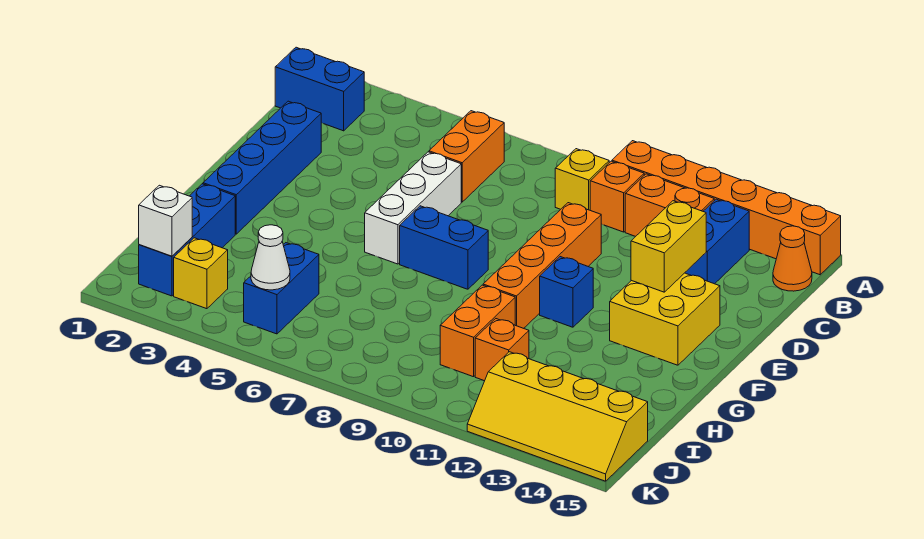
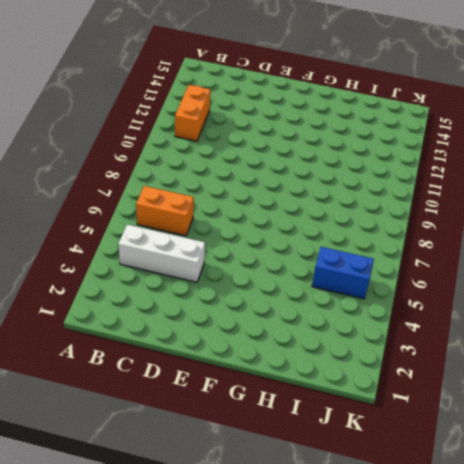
white 1x3 brick [118,224,205,282] -> white 1x3 brick moved to [365,152,461,264]
none -> orange 1x6 brick [612,141,841,275]
none -> blue 1x2 brick [275,47,364,131]
none -> yellow 1x1 brick [555,149,609,210]

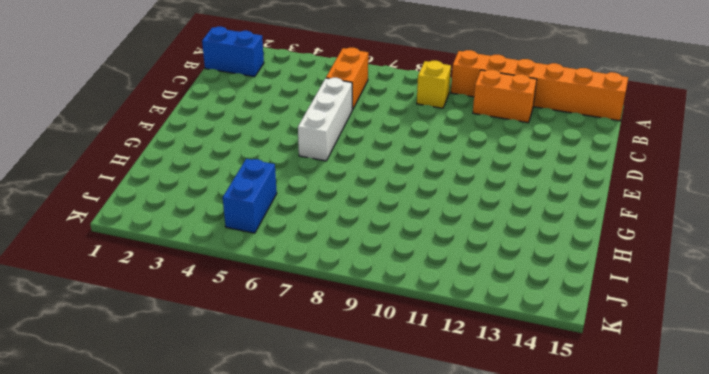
none -> orange 1x1 brick [590,161,644,232]
none -> blue 1x2 brick [685,199,749,284]
none -> orange 1x1 cone [773,226,812,291]

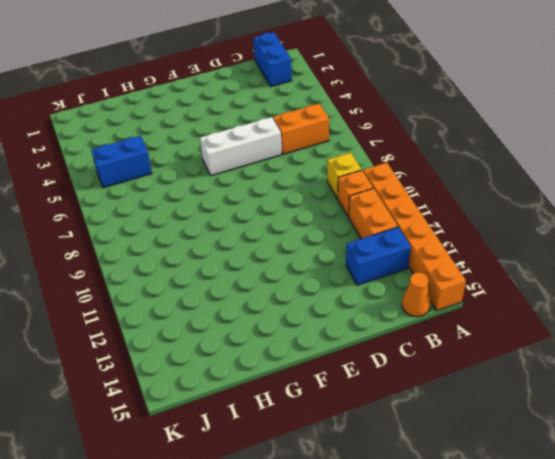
none -> blue 1x4 brick [203,101,321,234]
none -> orange 1x4 brick [483,203,601,328]
none -> yellow 2x2 brick [610,273,720,365]

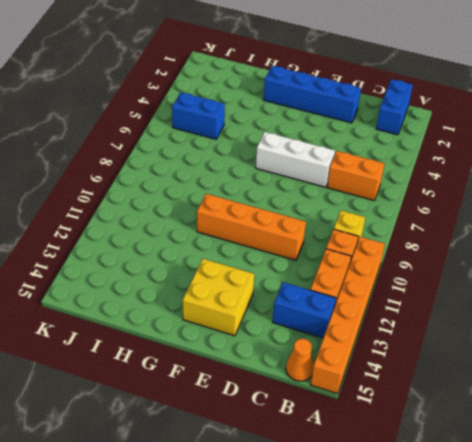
none -> blue 1x2 brick [400,206,488,289]
none -> blue 1x1 brick [540,257,593,327]
none -> blue 1x3 brick [139,184,235,296]

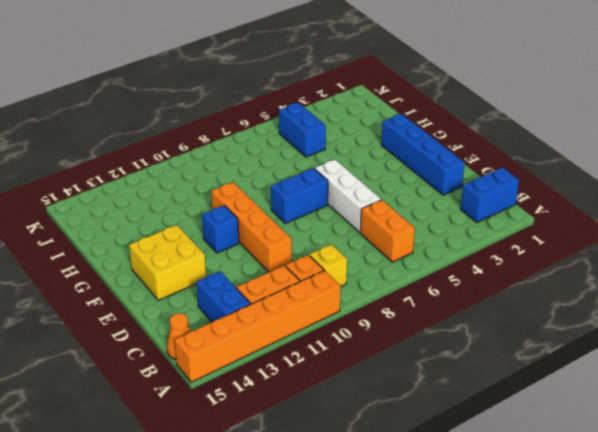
none -> blue 1x3 brick [139,184,235,296]
none -> orange 1x2 brick [440,285,515,377]
none -> orange 1x1 brick [475,319,529,381]

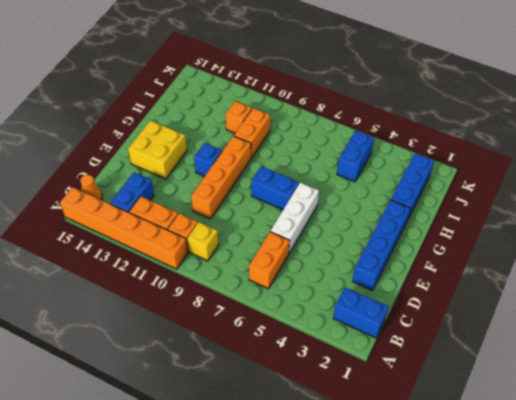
none -> yellow 1x1 brick [174,238,228,309]
none -> yellow 2x4 slope [467,352,648,481]
none -> yellow 1x2 brick [631,201,706,292]

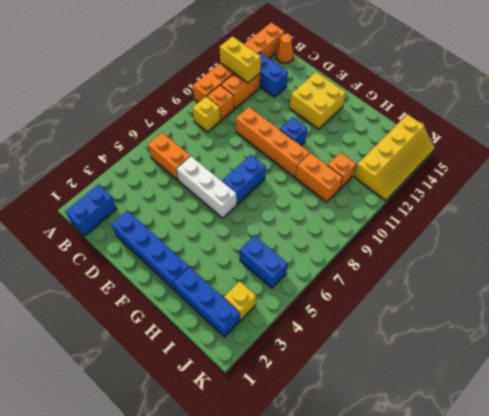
yellow 1x2 brick [220,36,261,83] -> yellow 1x2 brick moved to [631,201,706,292]
none -> white 1x1 brick [139,185,192,256]
none -> white 1x1 cone [251,225,290,290]

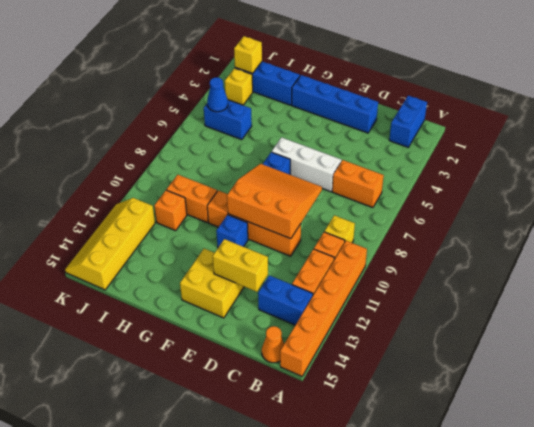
orange 3x3 slope [227,164,322,239] -> none
yellow 1x1 brick [234,36,262,73] -> white 1x1 brick [139,185,192,256]
blue 1x1 cone [207,77,228,112] -> white 1x1 cone [251,225,290,290]

